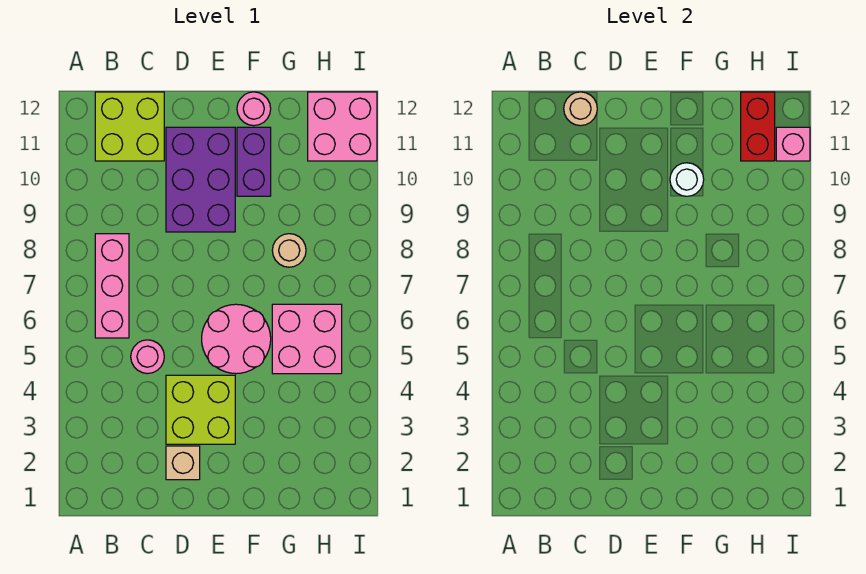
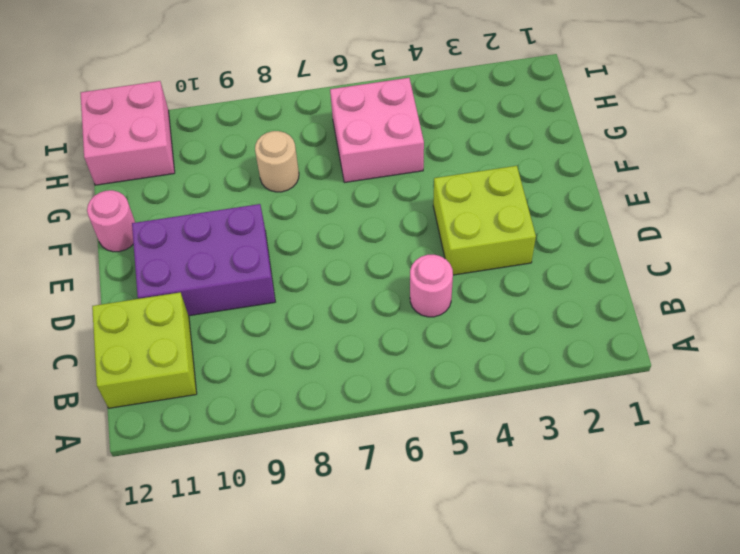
none -> pink 1x3 brick [95,234,129,338]
none -> tan 1x1 brick [166,446,200,480]
none -> pink 2x2 round brick [202,304,271,374]

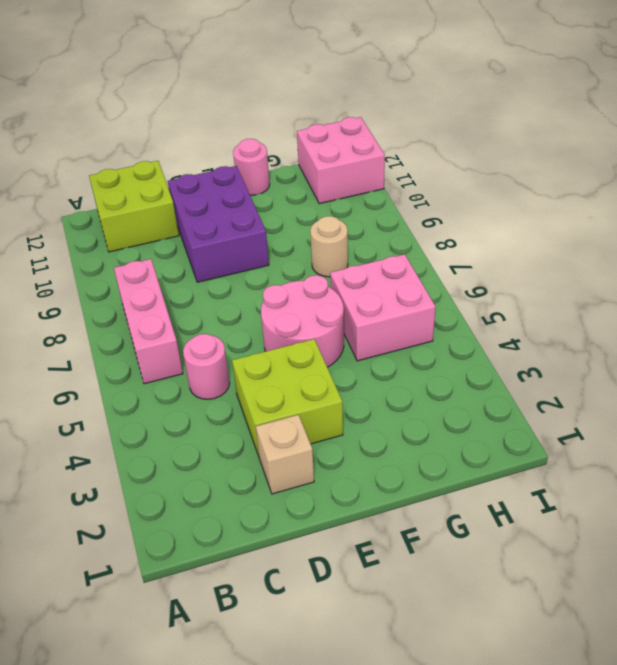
none -> purple 1x2 brick [237,127,271,196]
none -> tan 1x1 round brick [564,92,597,126]
none -> white 1x1 round brick [670,163,704,196]

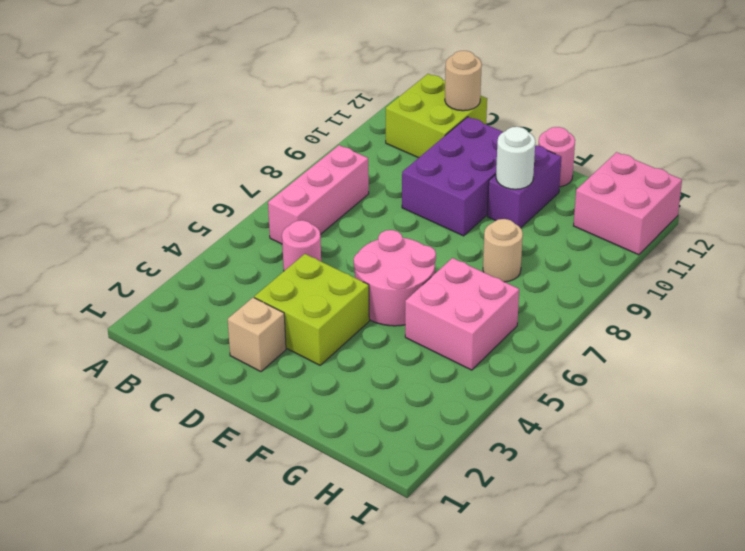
none -> red 1x2 brick [741,92,775,161]
none -> pink 1x1 brick [776,127,810,161]

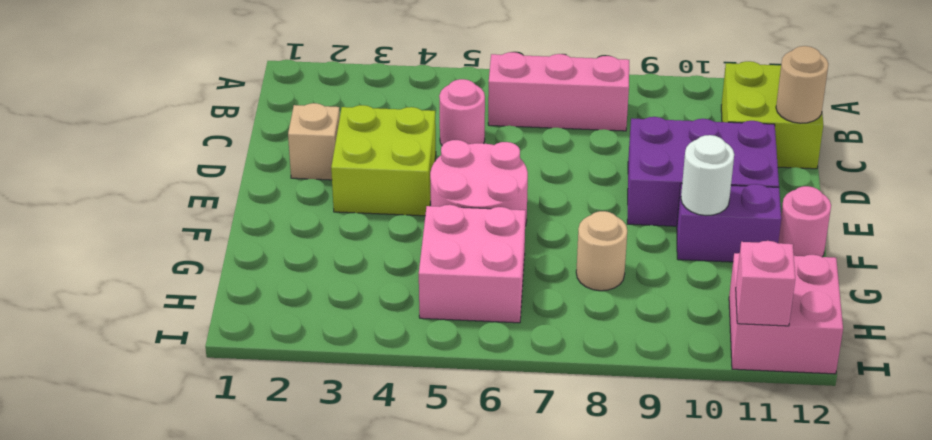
none -> red 1x2 brick [741,92,775,161]

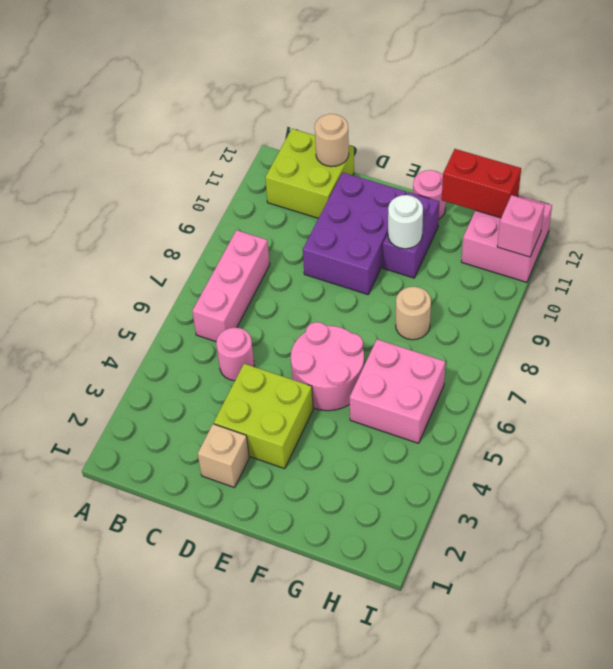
red 1x2 brick [442,149,521,218] -> red 1x2 brick turned to [741,92,775,161]

